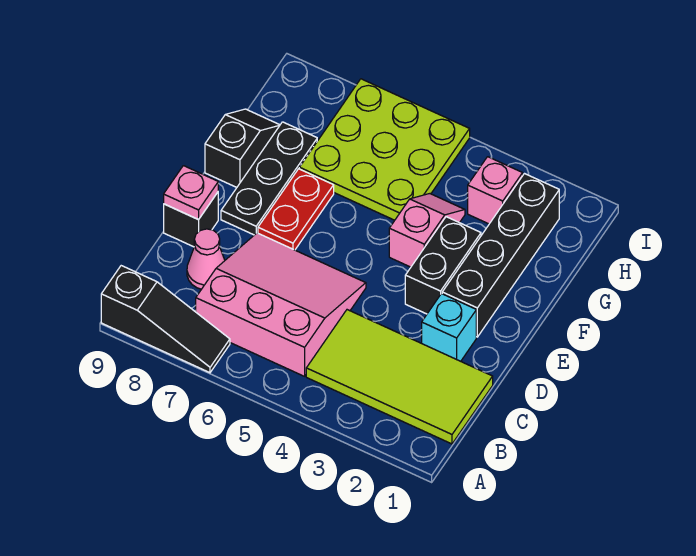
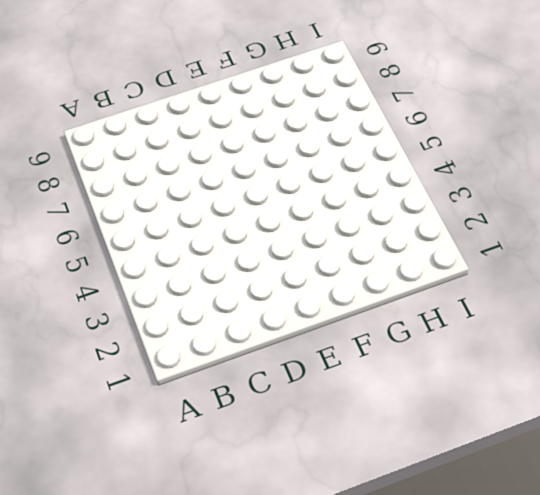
none -> black 1x3 slope [101,266,230,373]
none -> lime 2x4 tile [306,310,493,444]
none -> pink 3x3 slope [196,233,366,376]

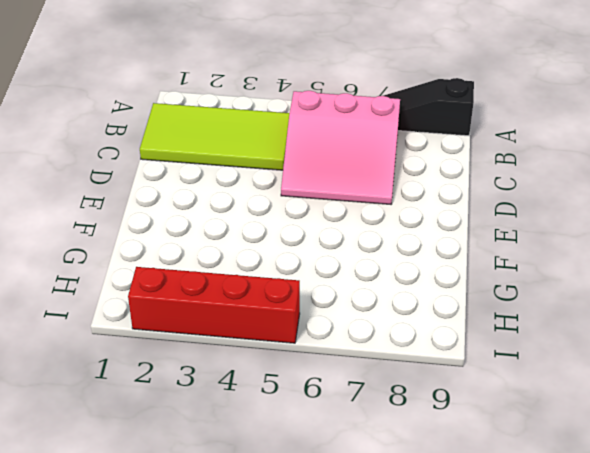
red 1x4 brick [128,267,300,343] -> lime 3x3 plate [299,79,470,220]
none -> pink 1x1 cone [187,229,225,289]
none -> cyan 1x1 brick [422,294,476,361]
none -> black 1x1 brick [164,192,218,247]

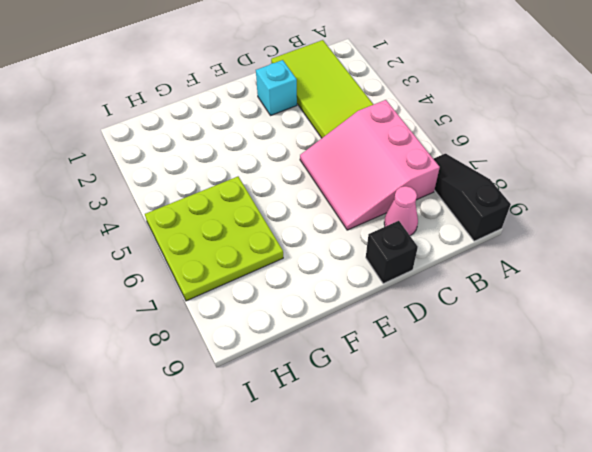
none -> black 1x4 brick [442,174,559,337]
none -> black 1x2 brick [405,217,481,314]
none -> red 1x2 plate [258,169,334,250]

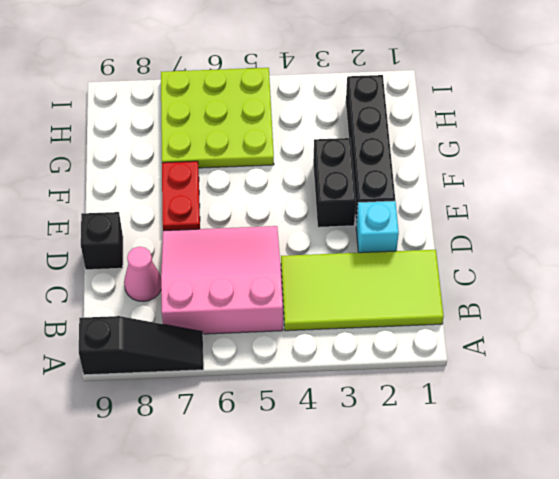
none -> black 1x3 plate [221,122,317,235]
none -> pink 1x2 slope [389,194,465,267]
none -> black 1x2 slope [205,109,280,187]

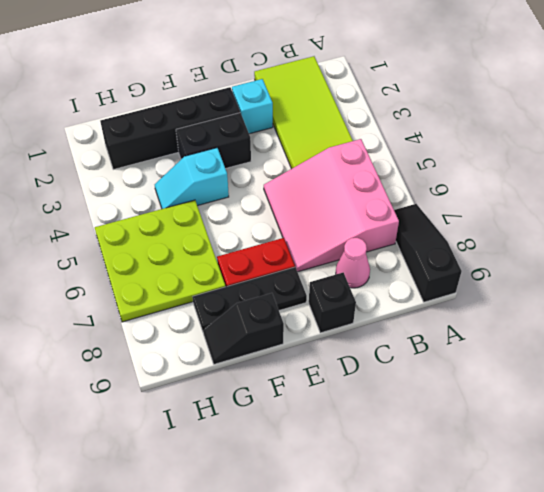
cyan 1x2 slope [155,148,229,209] -> pink 1x2 slope [389,194,465,267]
none -> pink 1x1 brick [468,157,523,224]
none -> pink 1x1 plate [164,166,218,220]

